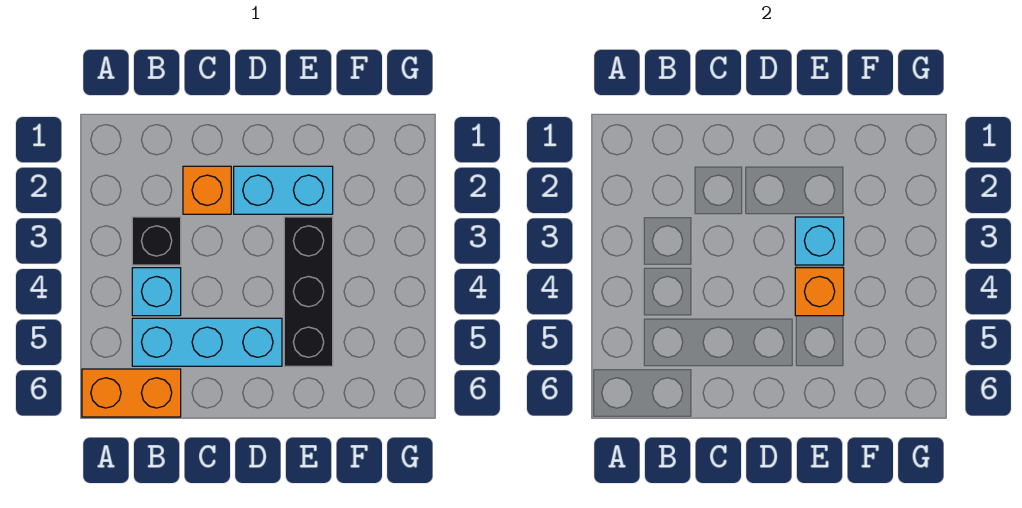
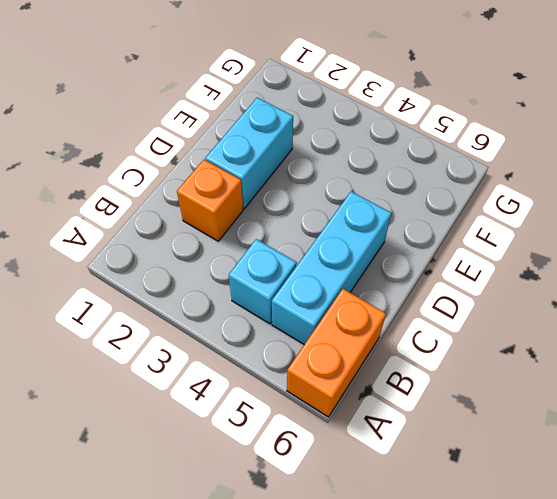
none -> black 1x1 brick [132,217,181,265]
none -> black 1x3 brick [284,217,333,366]

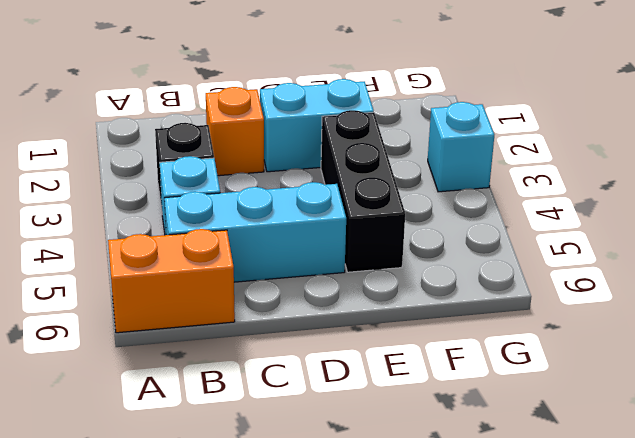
cyan 1x1 brick [428,102,494,192] -> cyan 1x1 brick moved to [795,217,844,265]
none -> orange 1x1 brick [795,268,844,316]

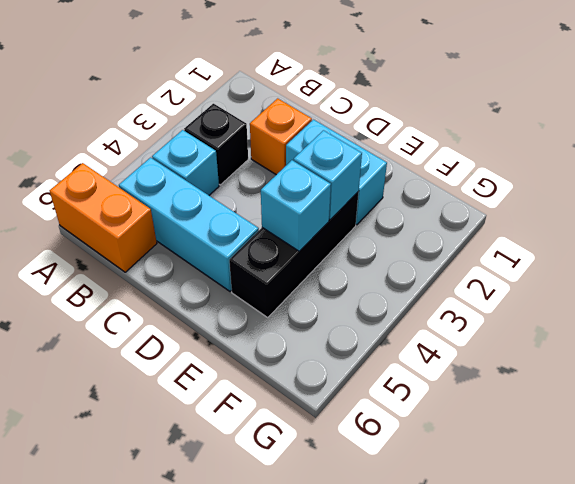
cyan 1x1 brick [261,160,331,251] -> orange 1x1 brick [795,268,844,316]

